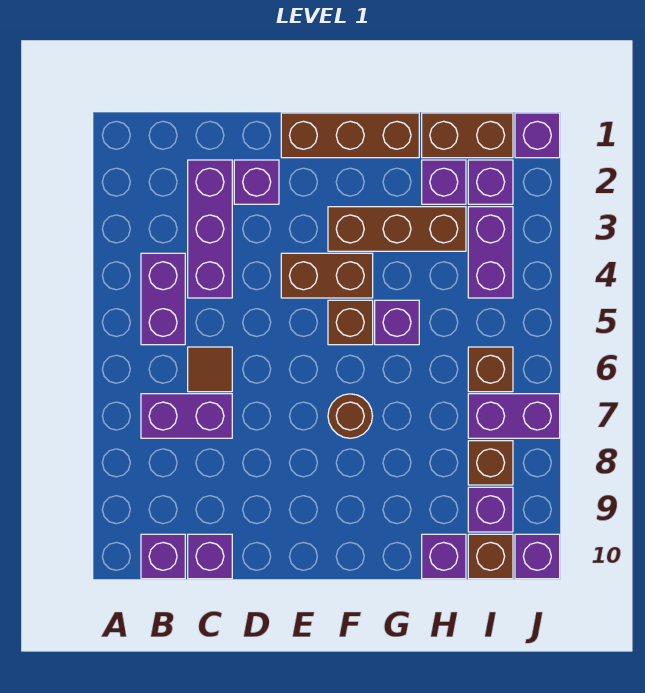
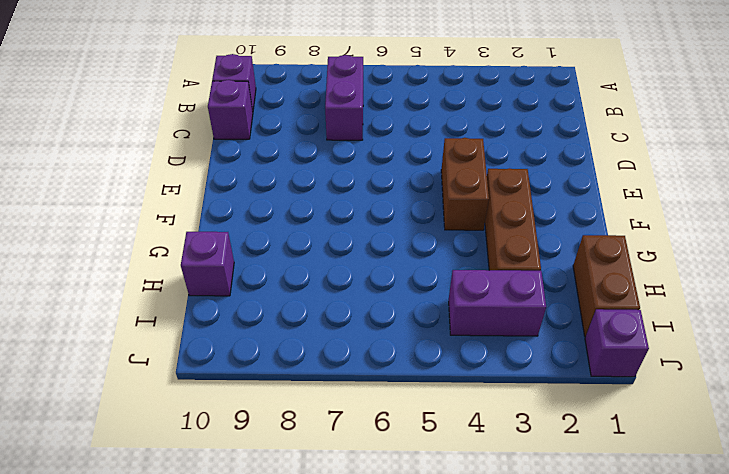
none -> purple 1x2 brick [141,253,185,345]
none -> purple 1x3 brick [188,160,232,298]
none -> brown 1x1 tile [188,347,232,392]

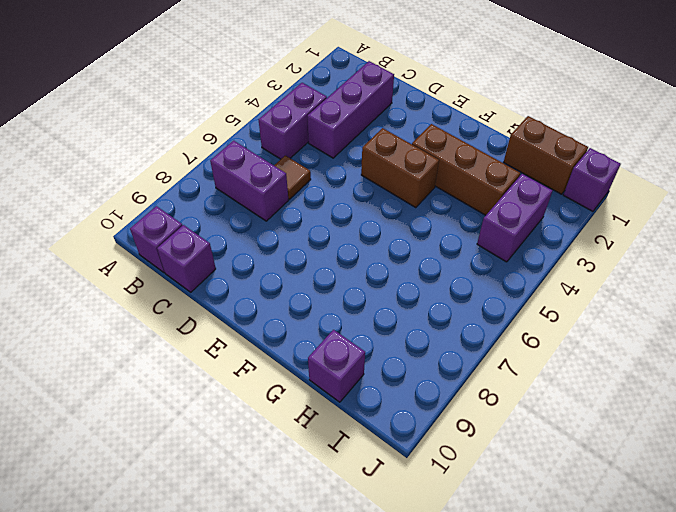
none -> purple 1x1 brick [234,160,279,204]
none -> brown 1x3 brick [281,113,419,158]
none -> brown 1x1 brick [328,300,373,345]

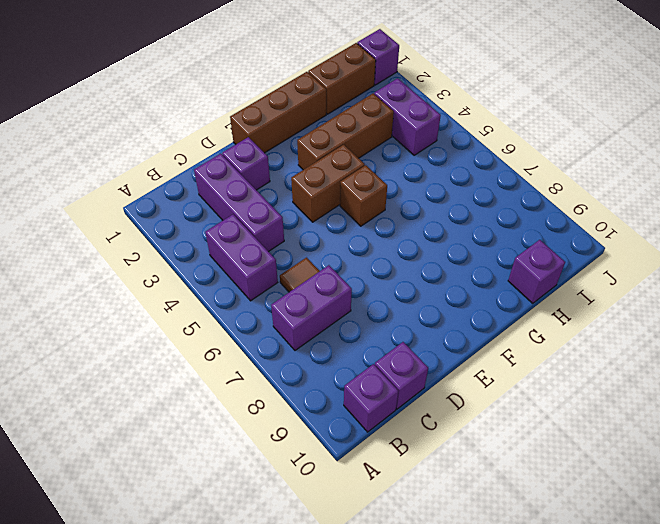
none -> brown 1x1 round brick [328,394,372,438]
none -> purple 1x1 brick [375,300,419,345]
none -> purple 1x1 brick [422,160,466,204]

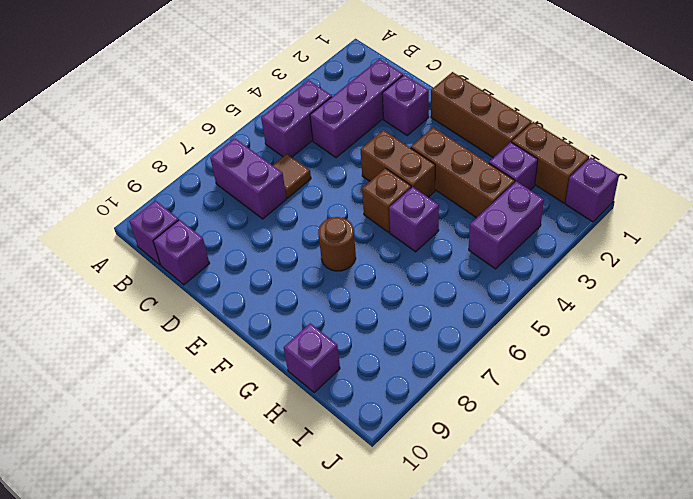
none -> purple 1x1 brick [468,160,513,204]
none -> brown 1x1 brick [468,347,513,392]
none -> purple 1x2 brick [468,394,560,438]

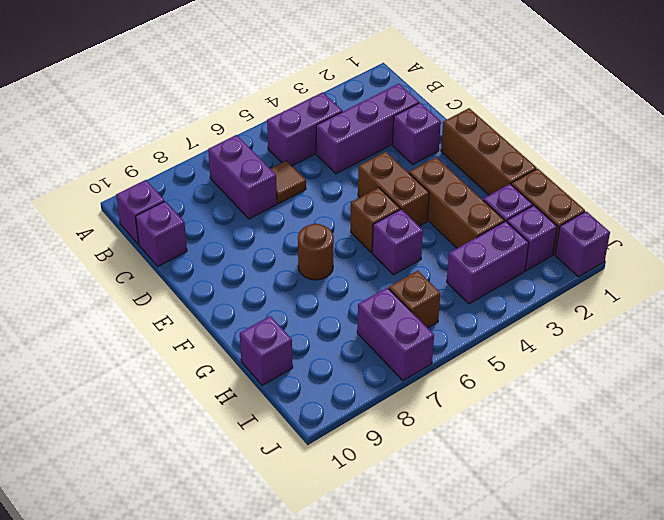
none -> brown 1x1 brick [468,441,513,485]
none -> purple 1x1 brick [468,487,513,532]
none -> brown 1x1 brick [468,534,513,579]

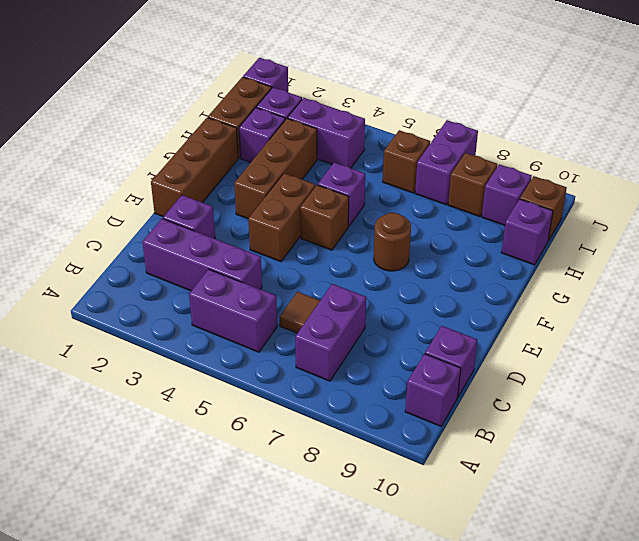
none -> purple 1x1 brick [515,534,560,579]

